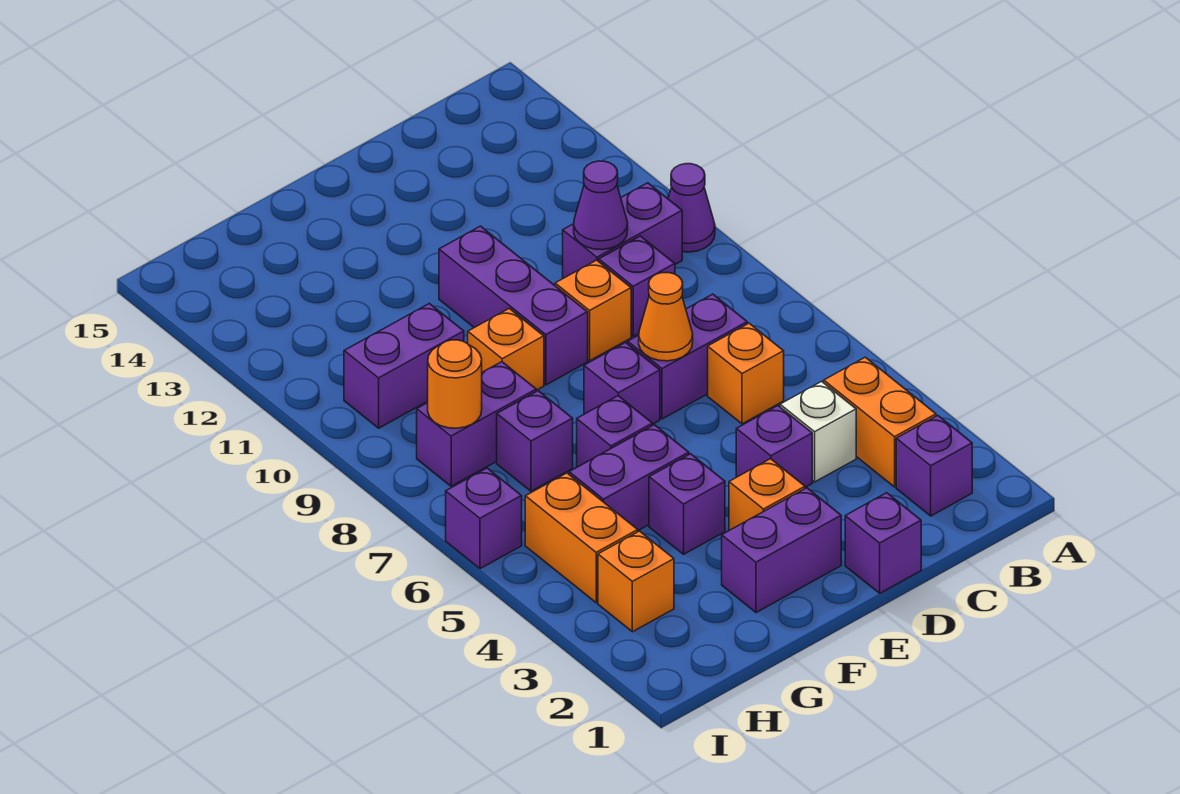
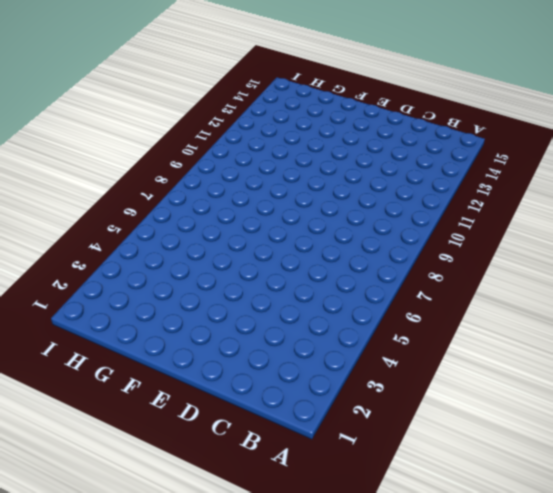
none -> purple 1x1 cone [668,164,715,252]
none -> purple 1x1 brick [896,415,972,516]
none -> orange 1x2 brick [824,357,936,487]

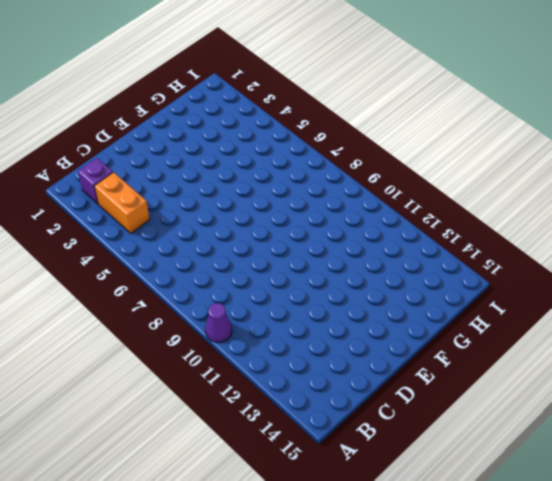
none -> purple 1x2 brick [563,183,682,278]
none -> white 1x1 brick [780,381,856,482]
none -> orange 1x1 brick [708,323,784,424]

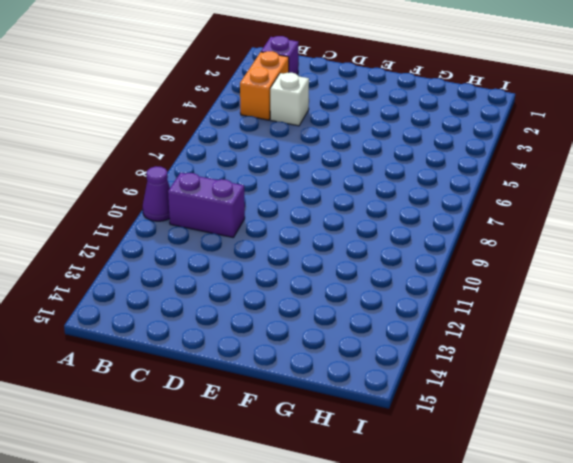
none -> orange 1x1 brick [708,323,784,424]
none -> purple 1x2 brick [628,294,747,419]
none -> purple 1x1 brick [599,236,675,337]

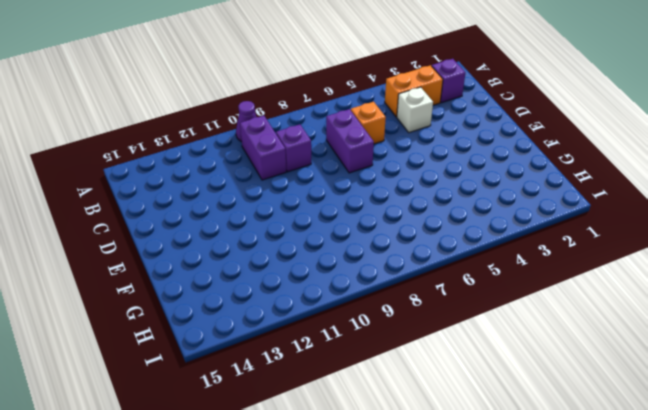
none -> purple 1x1 brick [845,493,921,593]
none -> purple 1x1 brick [736,406,812,487]
none -> orange 1x1 brick [555,260,631,361]

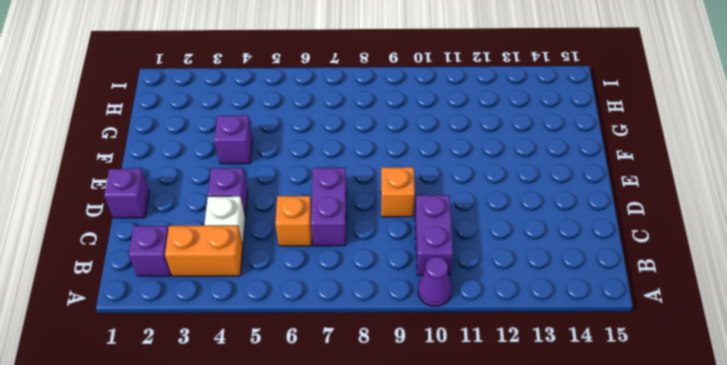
none -> purple 1x1 brick [599,236,675,337]
none -> purple 1x2 brick [722,488,841,613]
none -> orange 1x1 brick [729,459,805,530]

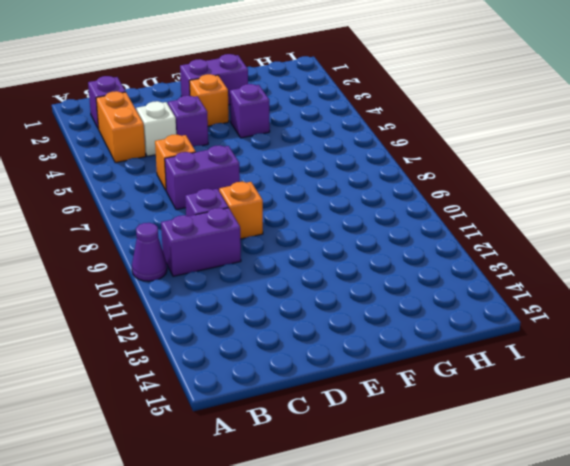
none -> purple 1x1 brick [845,493,921,593]
none -> purple 1x1 brick [584,343,660,424]
none -> purple 1x3 brick [439,226,588,385]

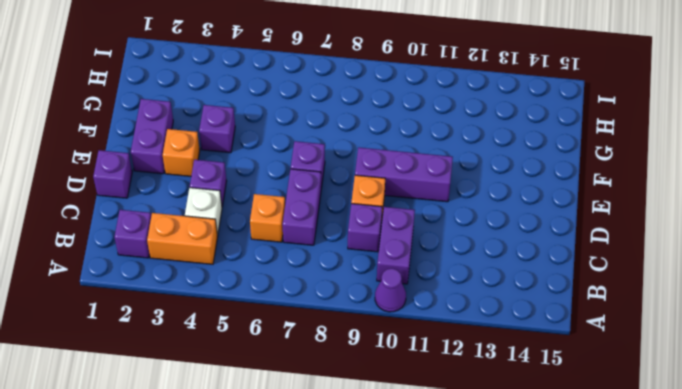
none -> purple 1x2 brick [569,425,689,530]
none -> purple 1x1 brick [577,396,653,467]
none -> orange 1x1 brick [468,308,544,390]

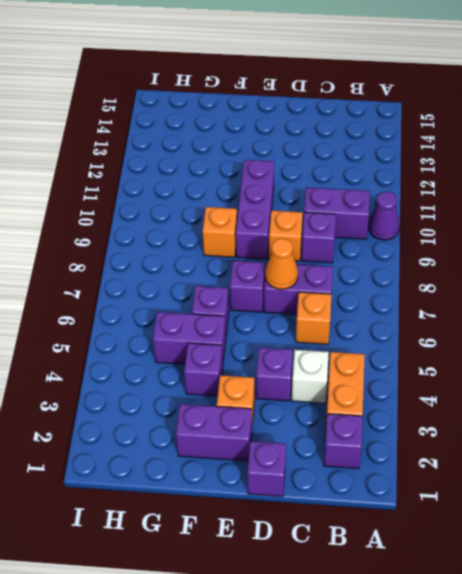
none -> purple 1x1 brick [497,391,573,491]
none -> purple 1x2 brick [417,362,536,486]
none -> purple 1x2 brick [344,303,464,428]

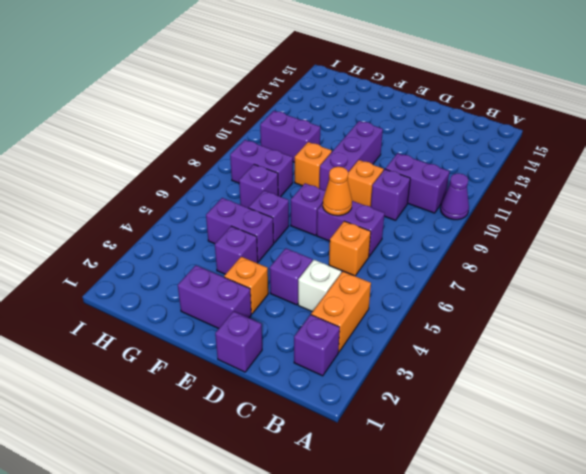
none -> orange 1x1 brick [598,531,674,632]
none -> orange 1x2 brick [525,473,638,603]
none -> purple 1x1 brick [446,468,522,569]

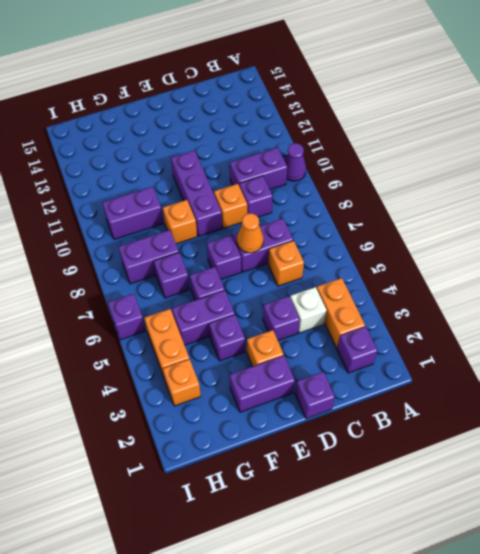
none -> purple 1x1 cone [574,161,628,250]
none -> orange 1x1 round brick [428,340,482,428]

